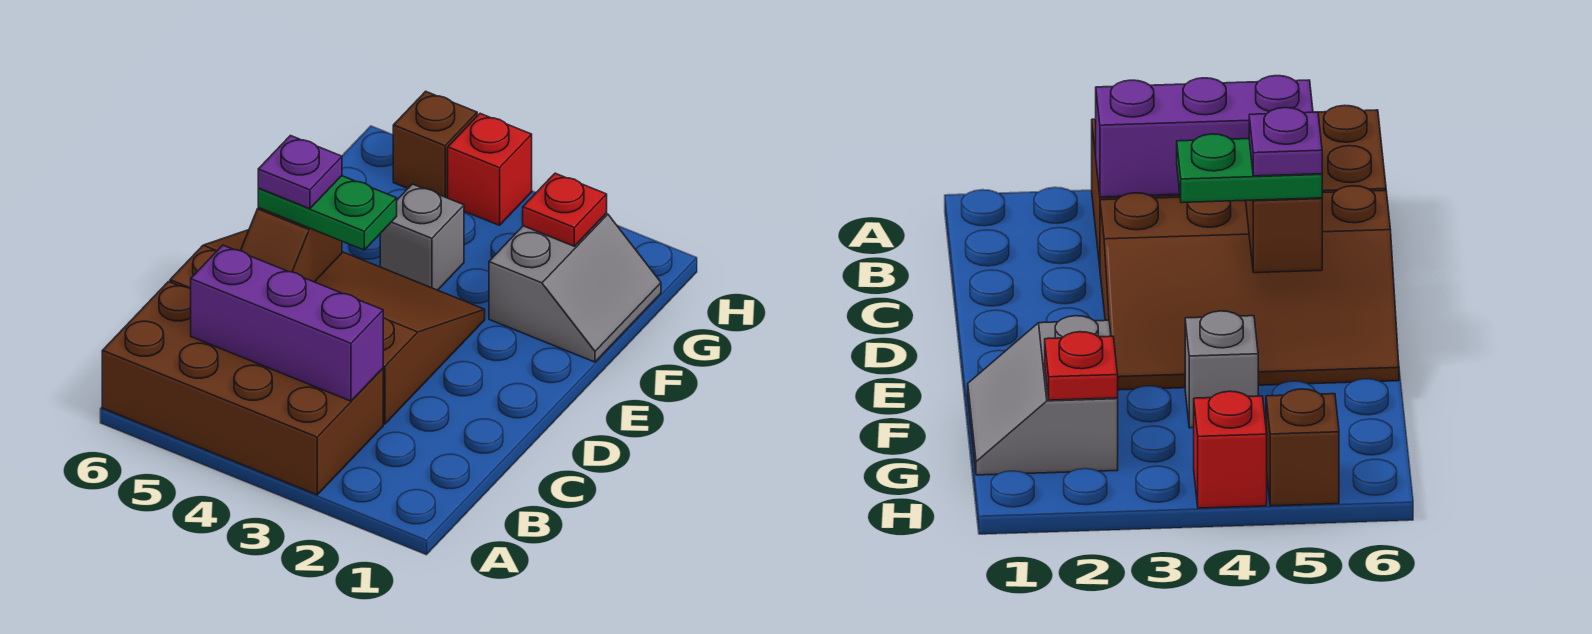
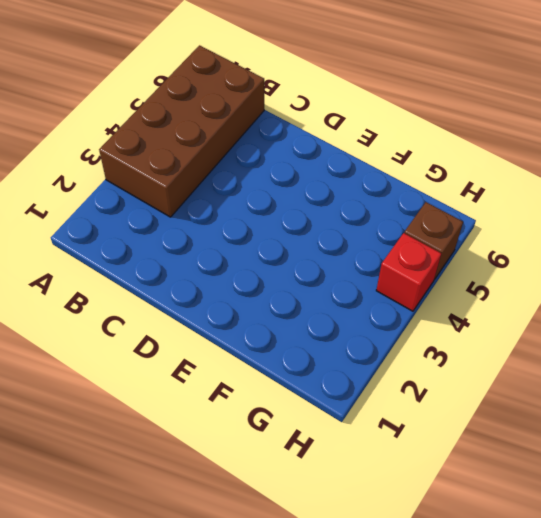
none -> brown 3x4 slope [170,230,485,424]
none -> grey 2x2 slope [489,213,661,362]

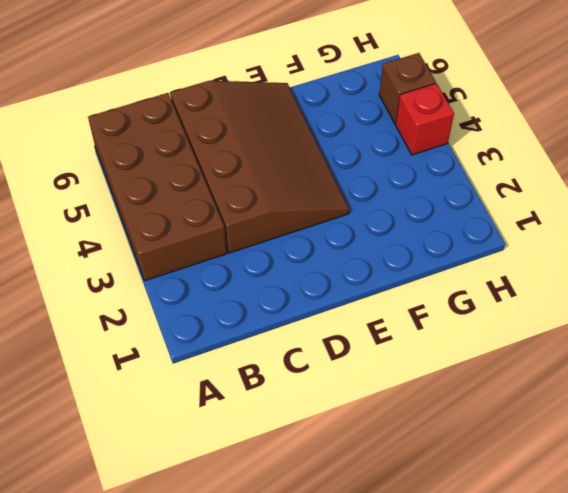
none -> grey 2x2 slope [489,213,661,362]
none -> grey 1x1 brick [380,184,464,290]

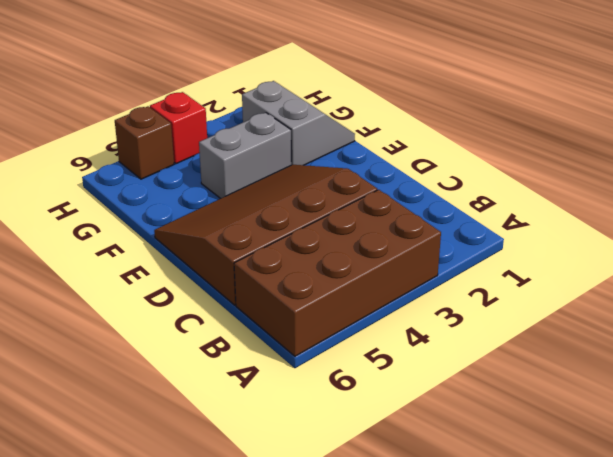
grey 1x2 brick [199,113,291,198] -> grey 1x1 brick [380,184,464,290]
none -> purple 1x3 brick [191,245,383,401]
none -> brown 1x2 slope [241,208,342,282]

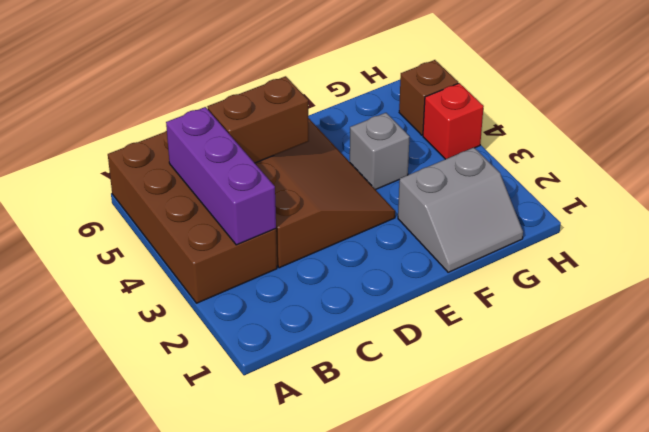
brown 1x2 brick [207,76,309,163] -> brown 1x2 slope [241,208,342,282]
none -> red 1x1 plate [523,173,607,246]
none -> green 1x2 plate [258,176,397,250]

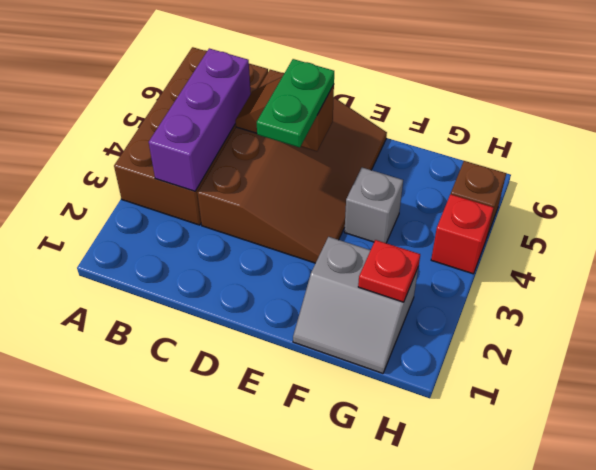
none -> purple 1x1 plate [258,136,342,209]

